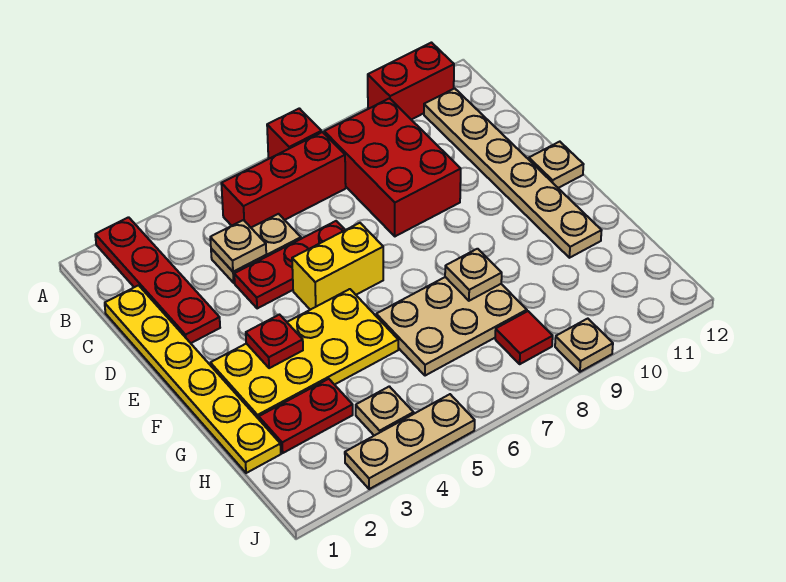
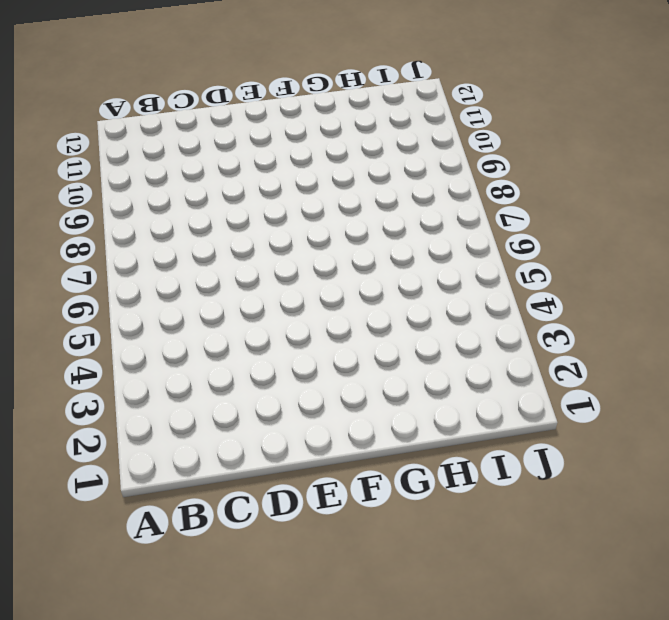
none -> red 1x4 plate [95,217,220,343]
none -> red 1x1 brick [267,108,321,159]
none -> red 1x2 brick [368,43,454,120]

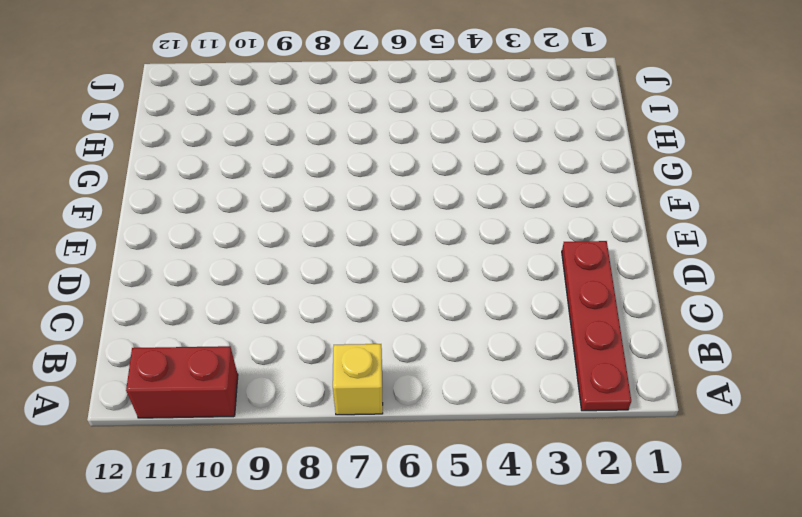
yellow 1x1 brick [333,344,383,415] -> red 1x1 brick [267,108,321,159]
none -> red 1x3 brick [221,132,346,227]
none -> red 2x3 brick [324,98,461,236]
none -> tan 1x6 plate [424,88,602,258]

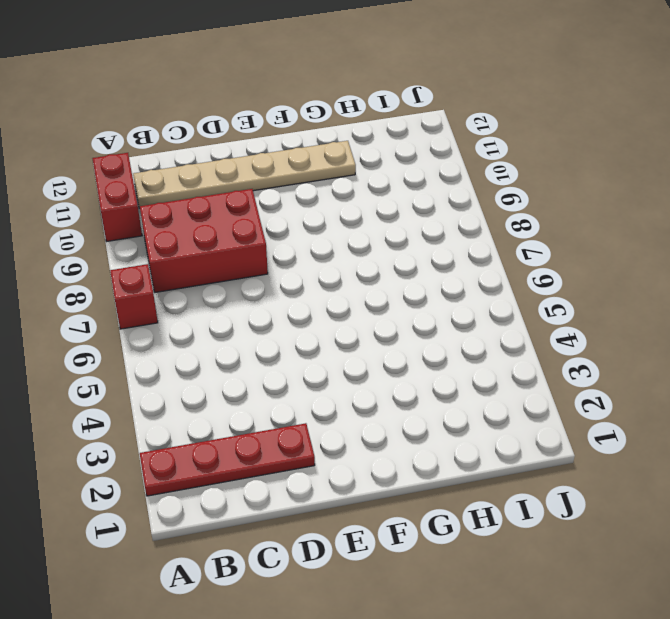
none -> red 1x3 brick [221,132,346,227]
none -> yellow 1x6 plate [105,285,281,473]
none -> tan 1x2 plate [211,214,301,283]

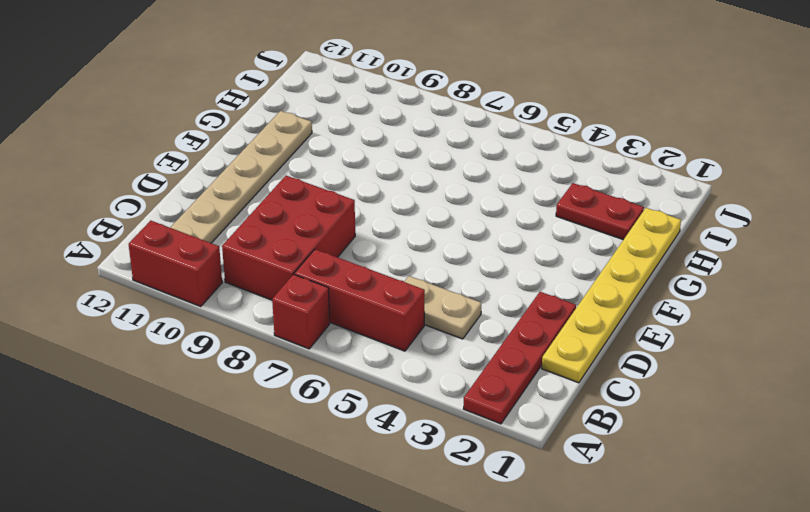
none -> red 1x3 plate [234,221,345,309]
none -> yellow 1x2 brick [292,223,383,310]
none -> tan 1x1 plate [529,142,584,188]

